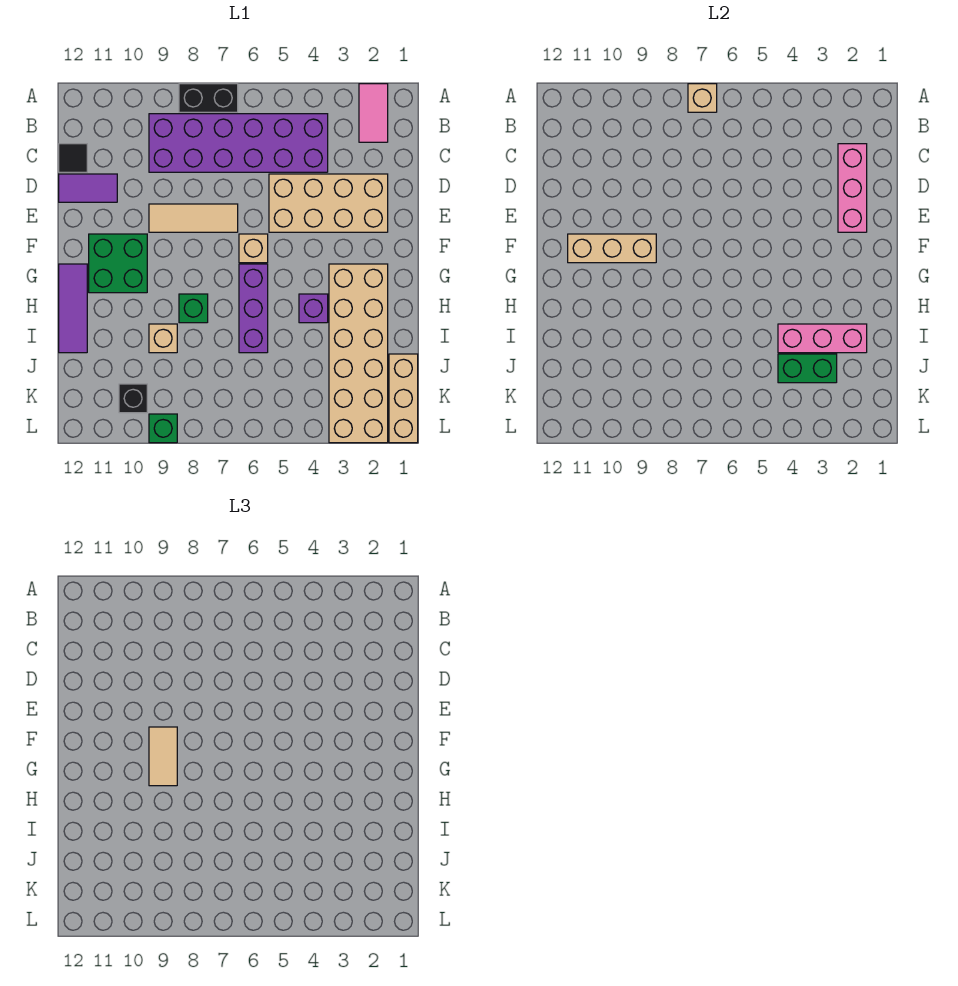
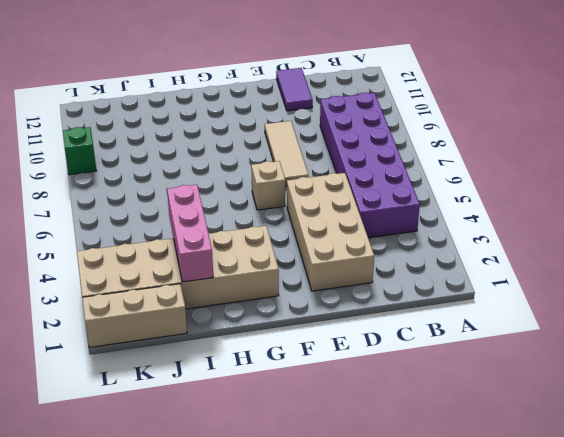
none -> pink 1x2 tile [359,84,388,142]
none -> black 1x2 brick [179,84,238,112]
none -> black 1x1 tile [59,144,87,172]

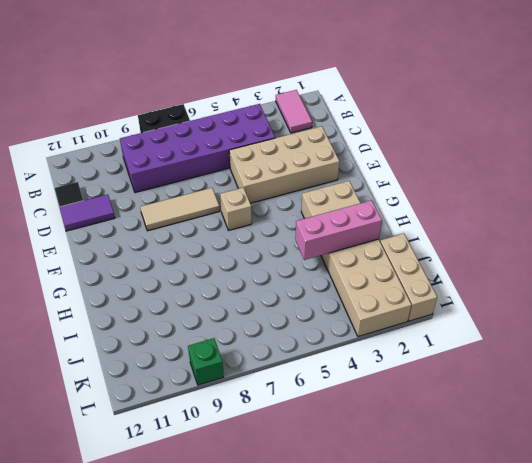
none -> green 2x2 brick [89,234,147,293]
none -> purple 1x3 brick [239,264,268,353]
none -> purple 1x3 tile [59,264,87,353]

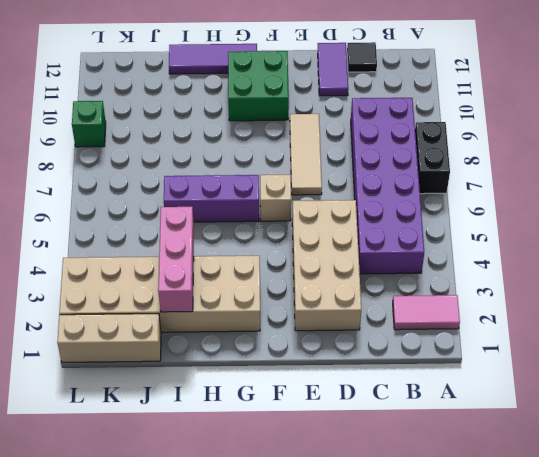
none -> purple 1x1 brick [299,294,328,323]
none -> green 1x1 brick [179,294,208,323]
none -> tan 1x1 brick [149,324,177,353]

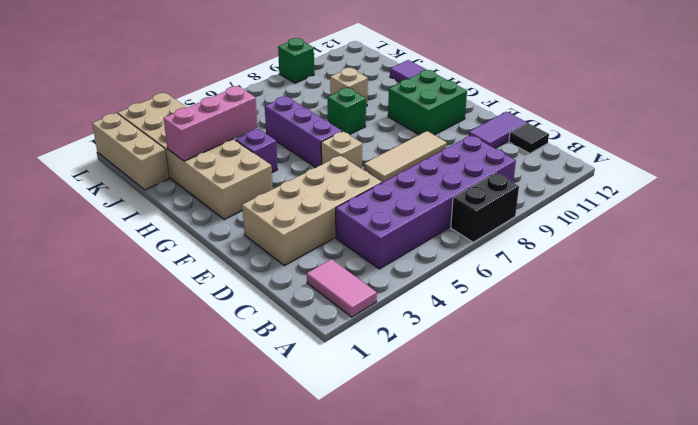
none -> black 1x1 brick [119,384,147,413]
none -> tan 1x1 brick [688,84,717,112]
none -> pink 1x3 brick [838,144,867,232]

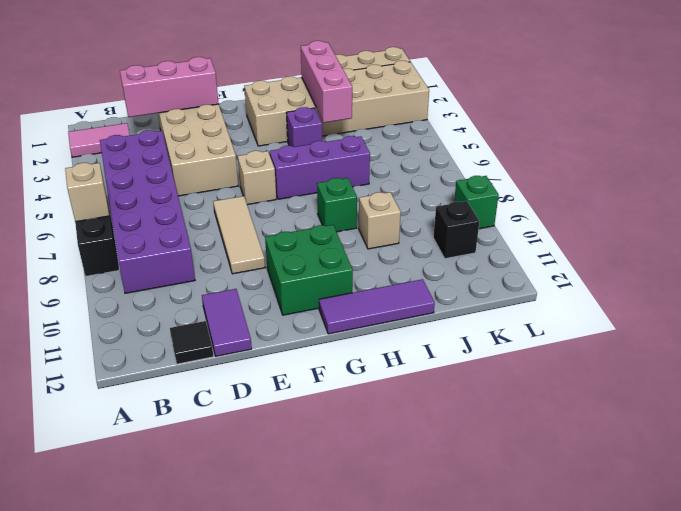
none -> tan 1x3 brick [568,234,656,263]
none -> green 1x2 brick [778,354,837,383]
none -> tan 1x2 tile [149,727,177,786]

